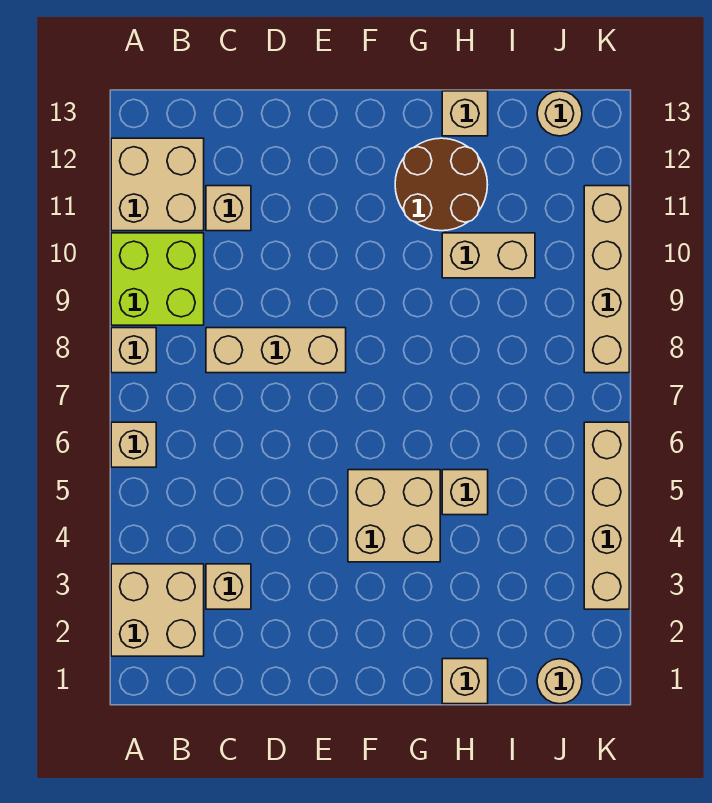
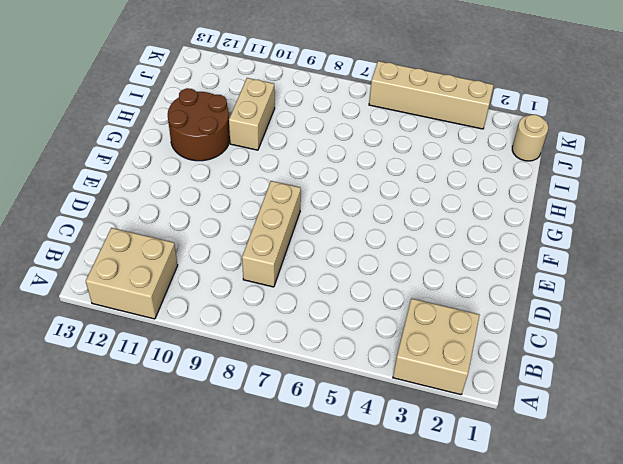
none -> tan 1x1 brick [111,422,156,467]
none -> tan 1x1 brick [111,328,156,373]
none -> lime 2x2 brick [111,233,204,325]

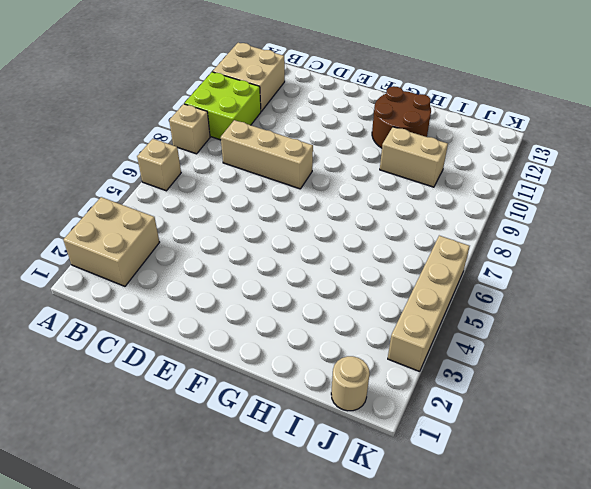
none -> tan 1x1 brick [206,564,251,609]
none -> tan 1x1 brick [206,186,251,231]
none -> tan 2x2 brick [348,470,440,562]

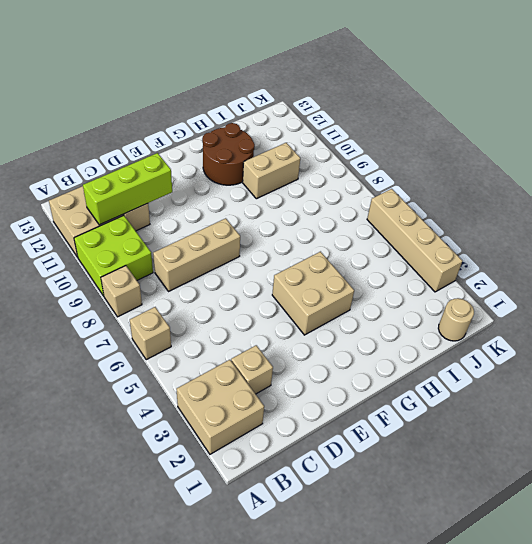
lime 1x3 brick [83,153,172,225] -> none
none -> tan 1x1 brick [442,659,488,704]
none -> tan 1x1 brick [442,470,488,515]
none -> tan 1x1 brick [442,91,488,136]

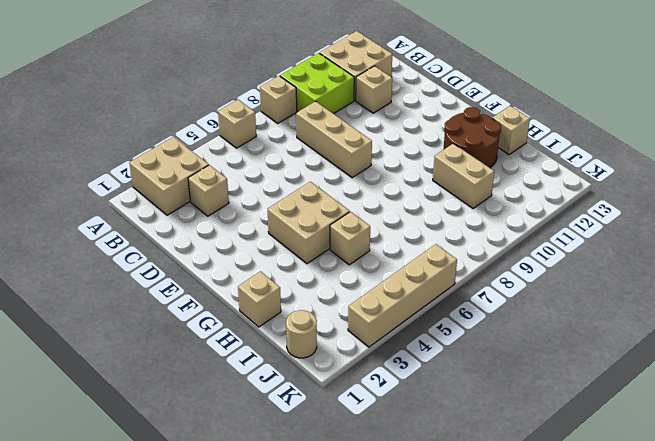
none -> tan 1x1 round brick [537,91,582,136]
none -> tan 1x4 brick [584,186,629,373]

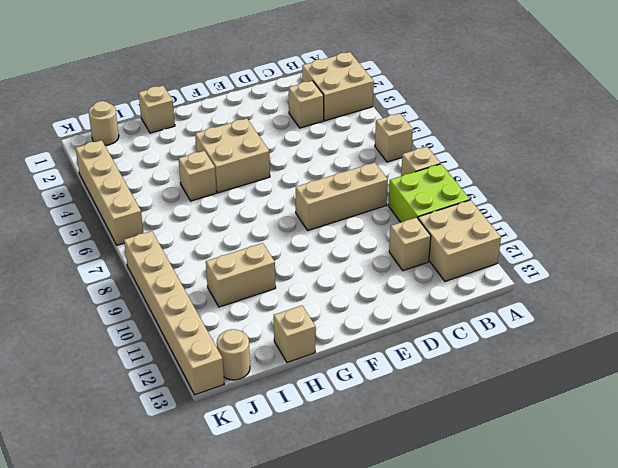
tan 1x6 brick [124,231,224,395] -> tan 1x4 brick [584,186,629,373]
none -> brown 2x2 round brick [395,138,488,231]

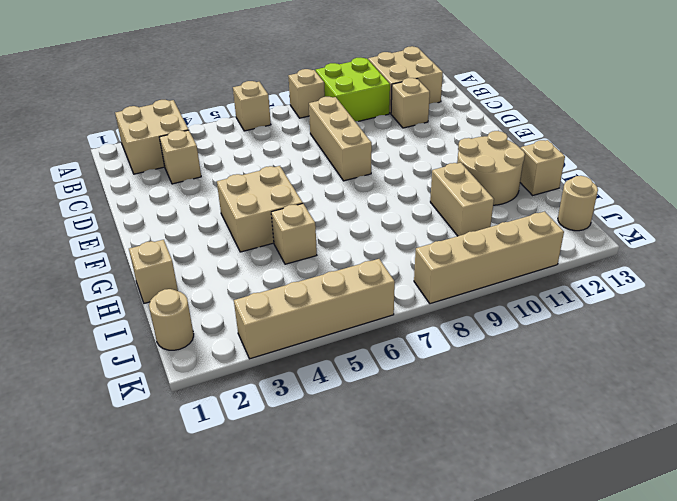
tan 2x2 round brick [457,131,525,205] -> brown 2x2 round brick [395,138,488,231]

